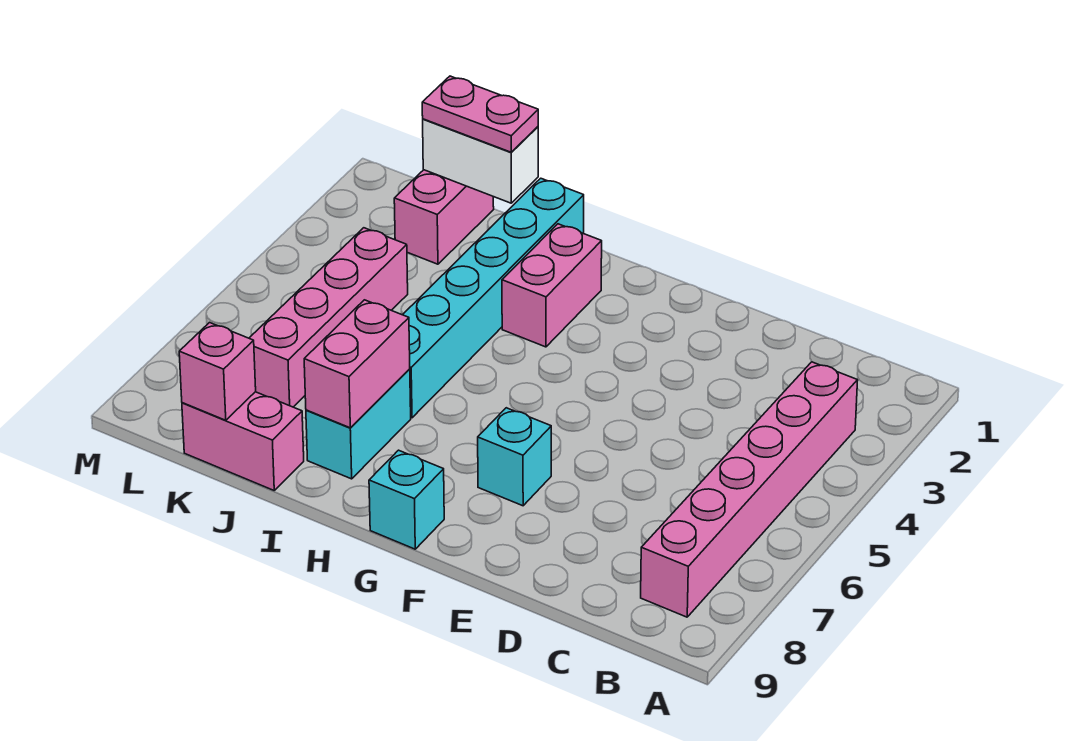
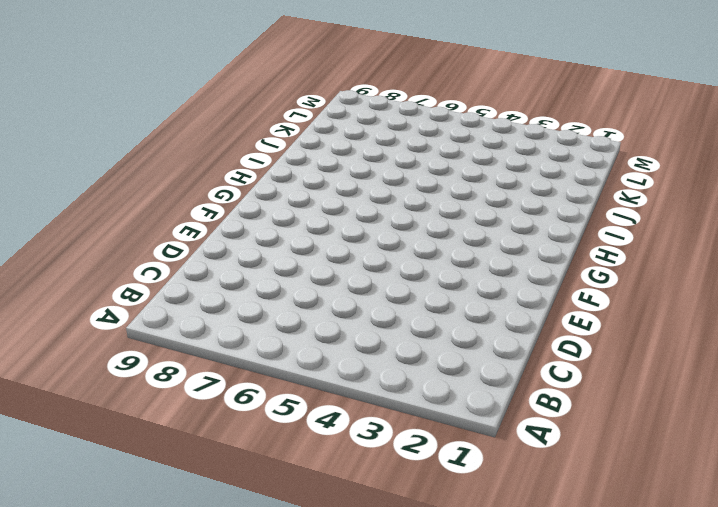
none -> pink 1x6 brick [641,362,858,617]
none -> cyan 1x1 brick [478,408,551,506]
none -> cyan 1x1 brick [369,450,444,549]

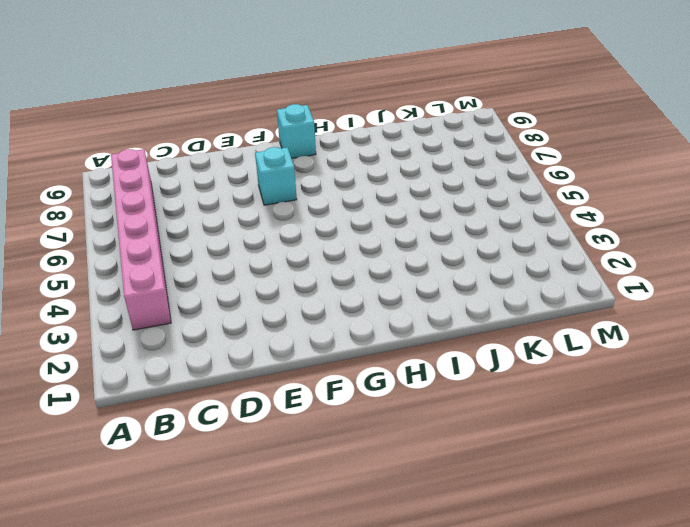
none -> pink 1x2 brick [502,224,602,347]
none -> cyan 1x6 brick [403,178,584,418]
none -> cyan 1x2 brick [306,369,411,479]

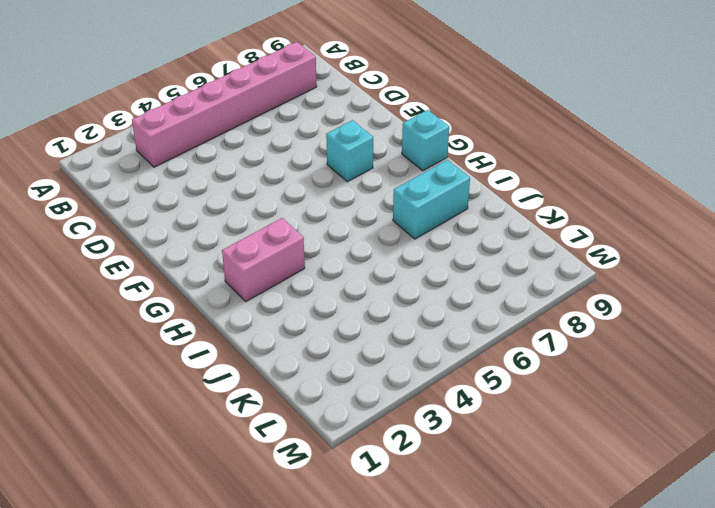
none -> cyan 1x6 brick [403,178,584,418]
none -> pink 1x2 brick [182,392,304,490]
none -> pink 1x2 brick [394,170,494,264]

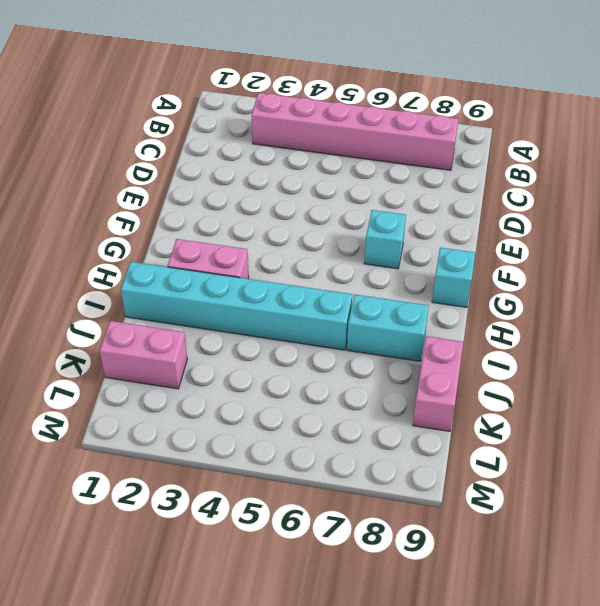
none -> pink 1x4 brick [249,228,408,407]
none -> pink 1x2 brick [304,300,410,428]
none -> white 1x2 brick [423,119,538,203]

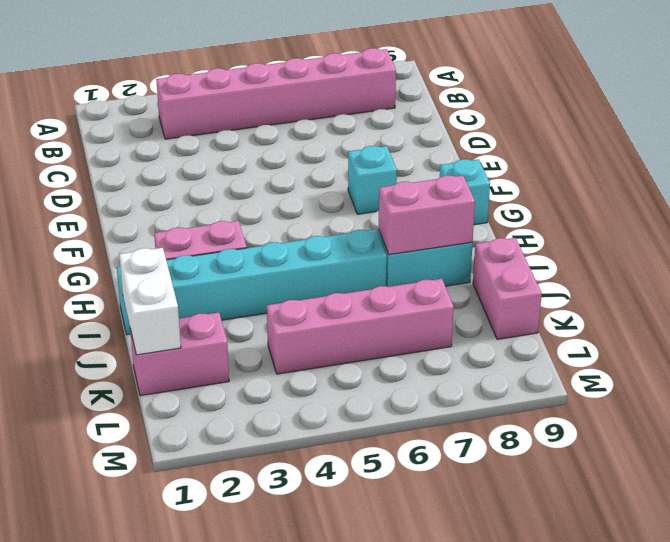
none -> pink 1x1 brick [179,323,256,420]
none -> pink 1x2 plate [422,76,538,152]

